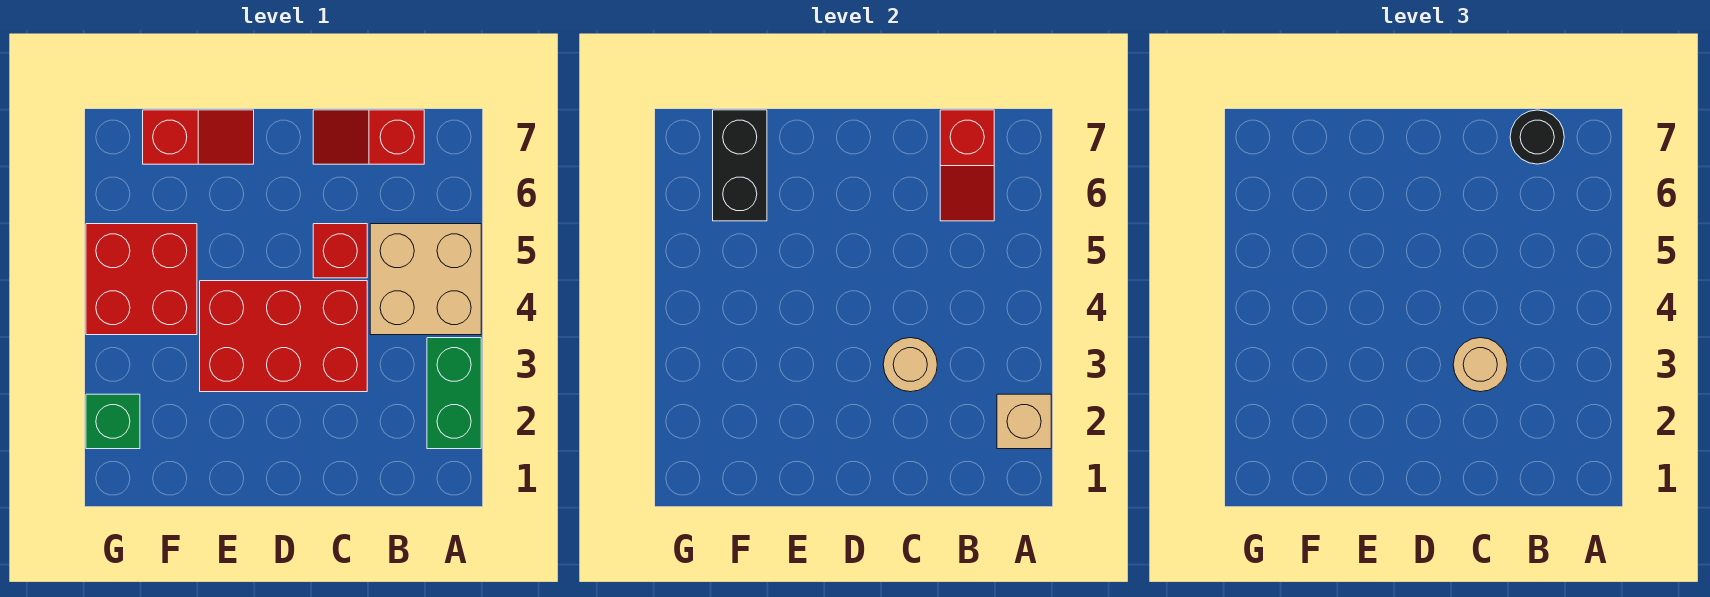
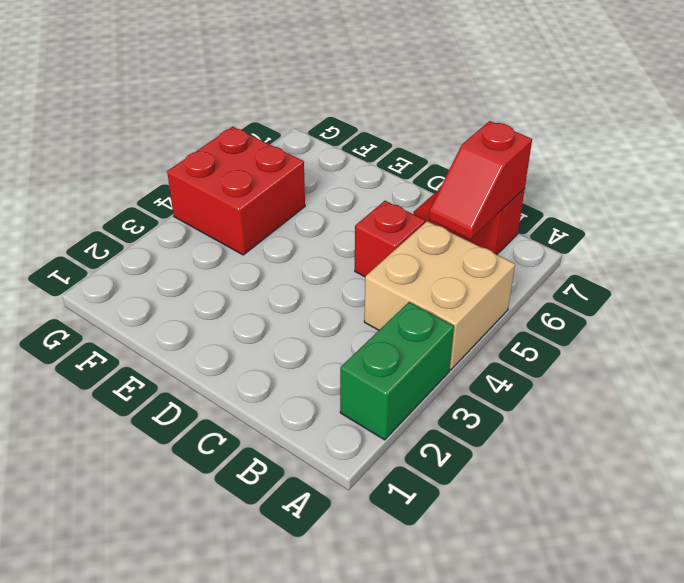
none -> red 2x3 brick [200,281,367,392]
none -> red 1x2 slope [143,110,254,164]
none -> green 1x1 brick [86,394,140,449]

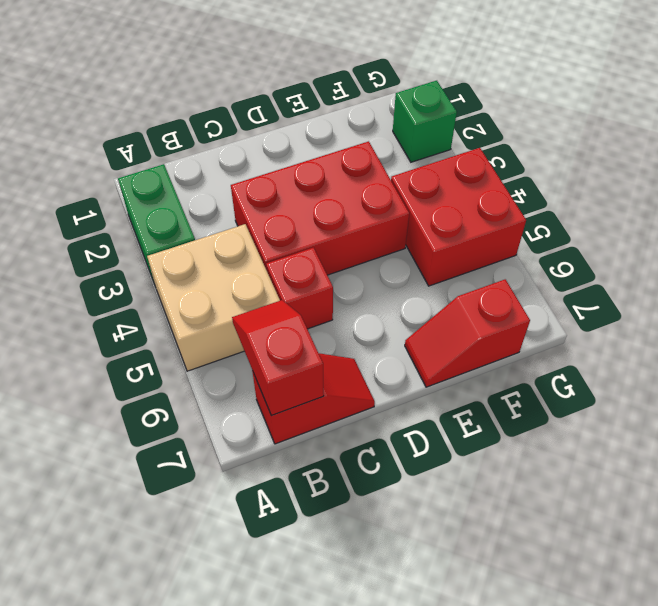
none -> tan 1x1 brick [997,394,1051,449]
none -> tan 1x1 round brick [883,338,937,392]
none -> black 1x2 brick [713,110,767,221]

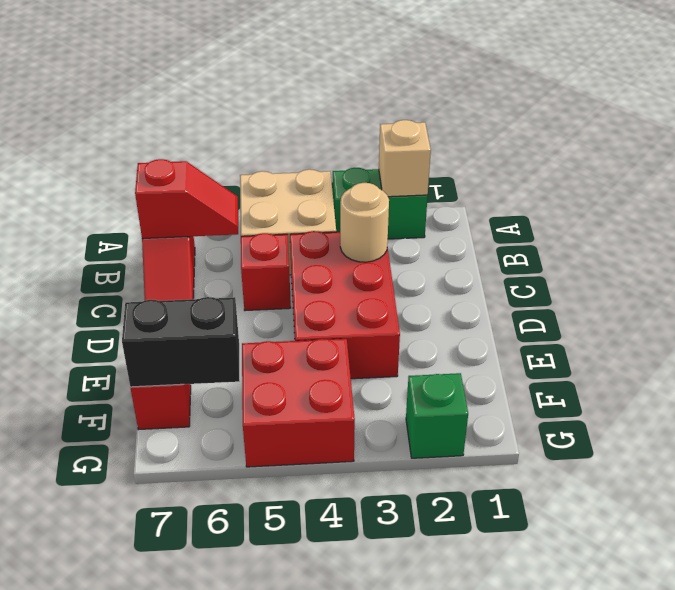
none -> black 1x1 round brick [1510,110,1564,164]
none -> tan 1x1 round brick [1453,338,1507,392]

